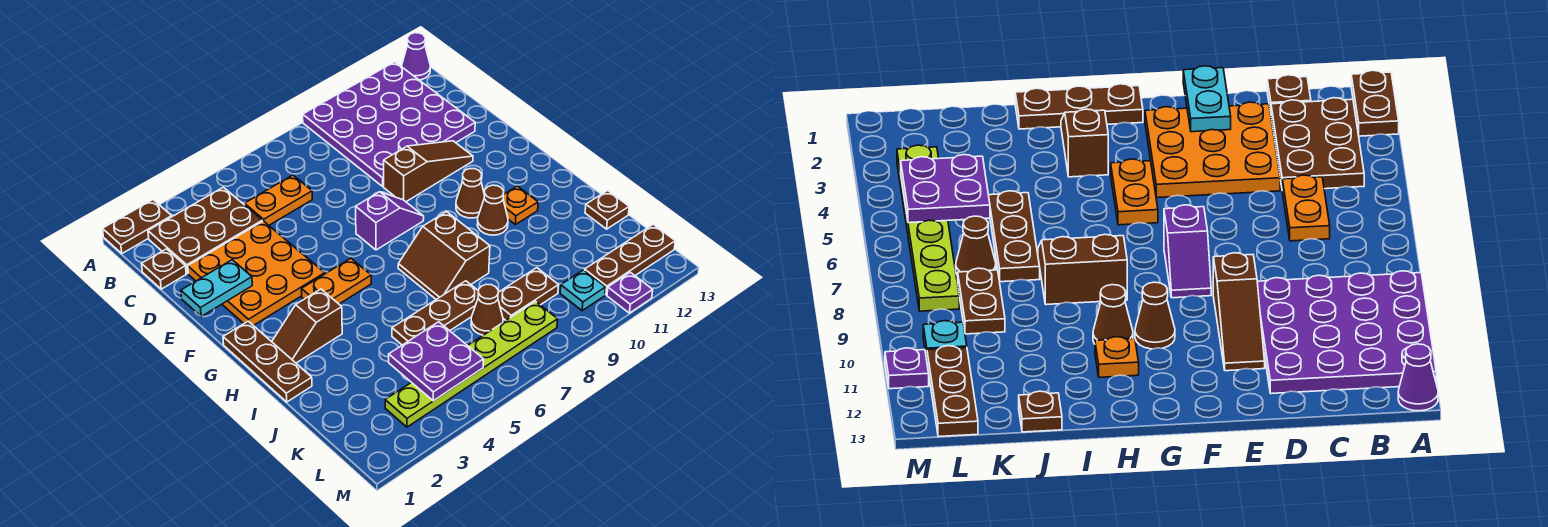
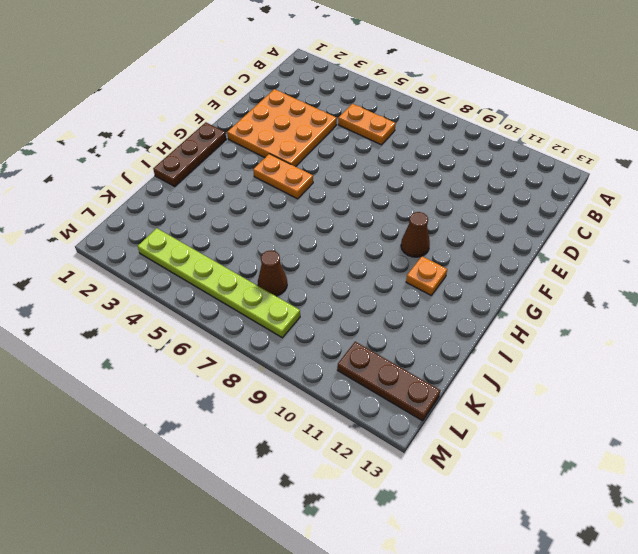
none -> brown 1x2 plate [103,200,172,253]
none -> purple 4x4 plate [303,62,475,186]
none -> purple 1x1 cone [402,33,430,80]

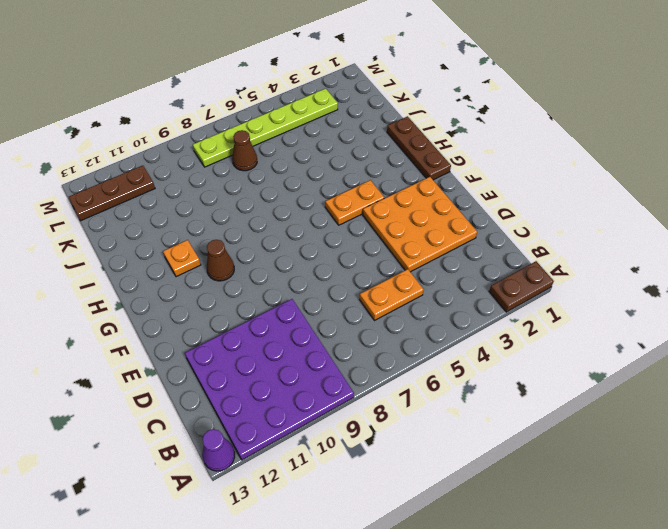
none -> brown 2x3 plate [148,187,263,274]
none -> brown 1x1 plate [142,249,186,289]
none -> brown 1x3 slope [384,141,473,202]

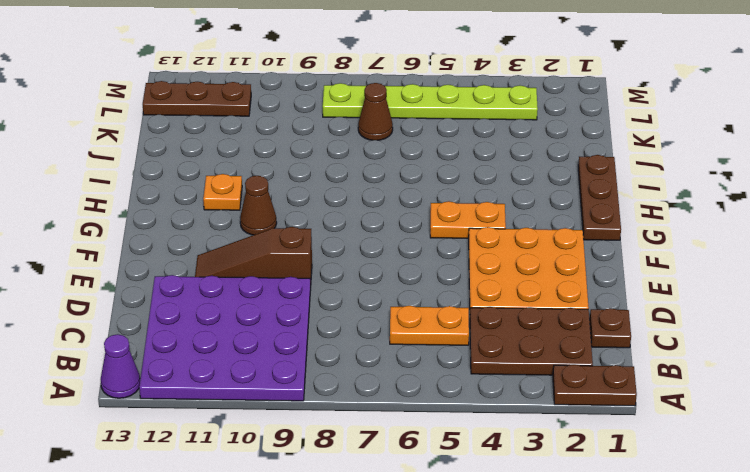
none -> purple 1x2 slope [356,192,424,250]
none -> brown 1x2 slope [272,289,342,363]
none -> brown 2x2 slope [398,212,490,299]

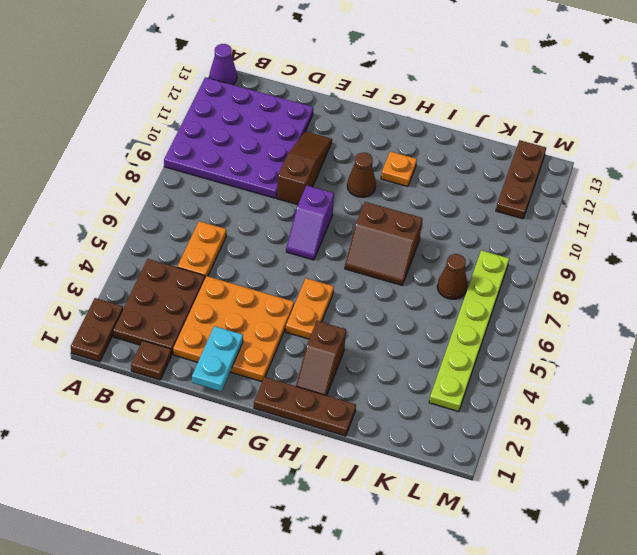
purple 1x2 slope [286,186,334,260] -> purple 1x2 slope turned to [356,192,424,250]
none -> brown 1x1 cone [477,185,508,235]
none -> brown 1x3 plate [392,281,479,345]
none -> brown 1x1 plate [585,190,629,229]

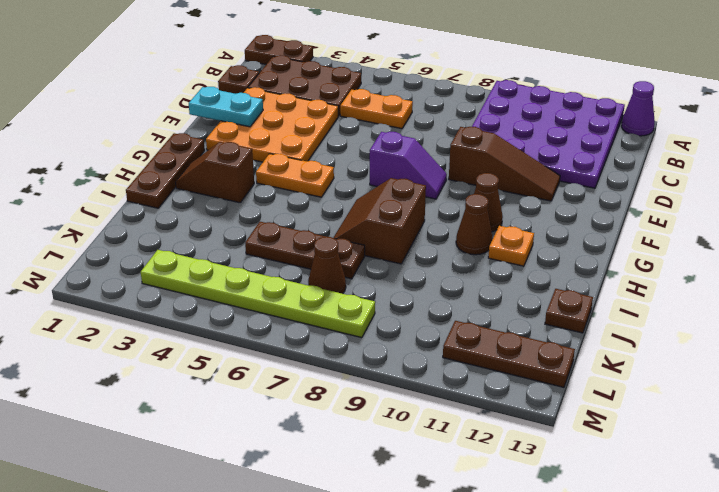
none -> brown 1x2 plate [498,268,559,320]
none -> cyan 1x1 plate [560,270,606,311]
none -> purple 1x1 plate [607,272,653,313]

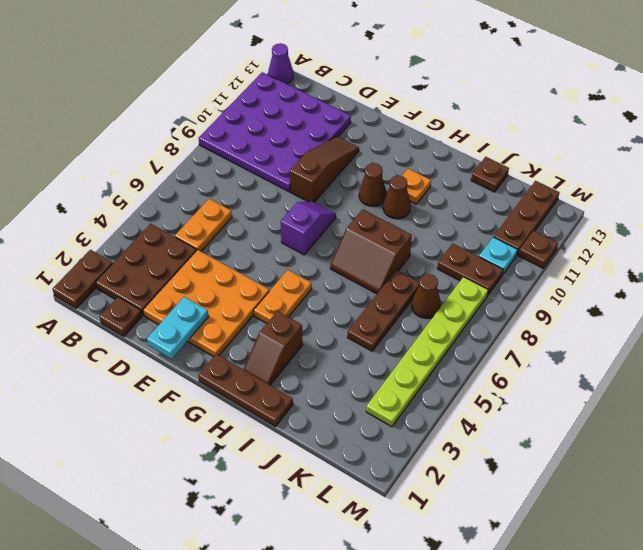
brown 1x2 plate [437,244,503,295] -> brown 1x2 plate turned to [498,268,559,320]
brown 1x1 plate [518,231,558,268] -> purple 1x1 plate [607,272,653,313]
none -> purple 2x2 plate [389,322,484,401]

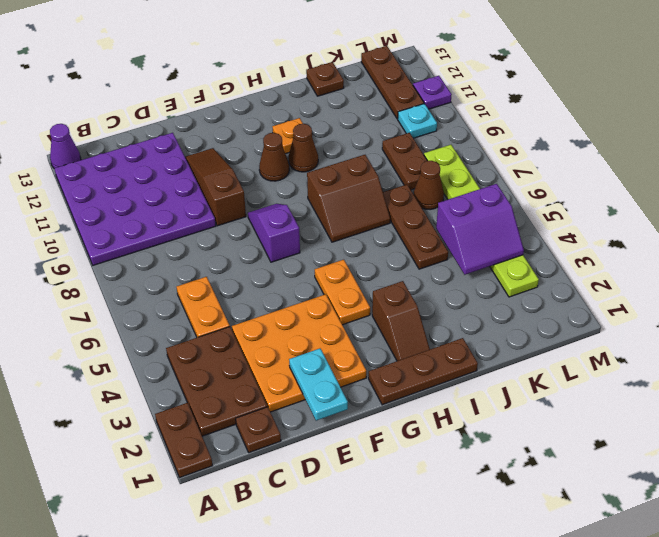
purple 2x2 slope [436,184,524,275] -> purple 2x2 plate [389,322,484,401]

